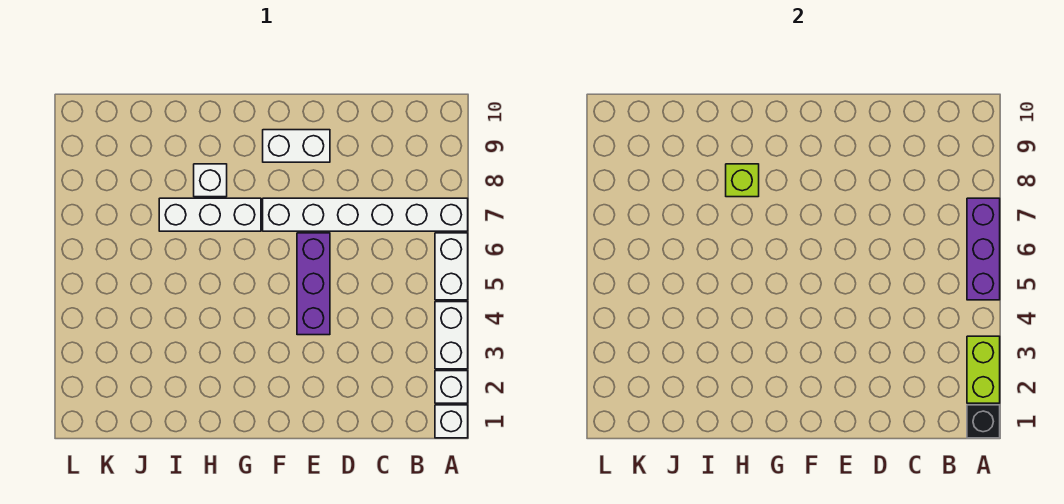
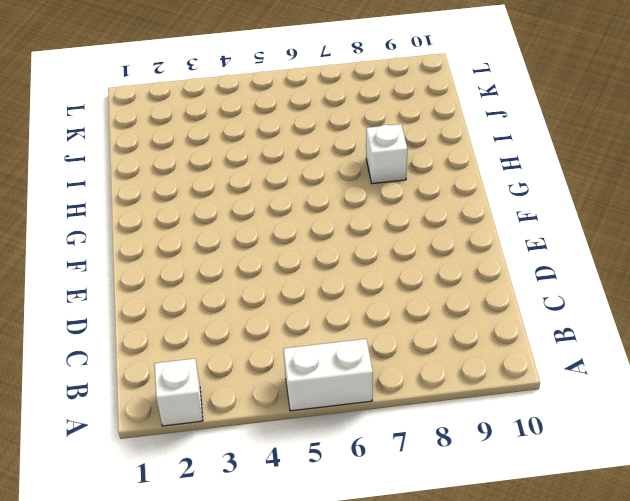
none -> white 1x1 brick [435,405,468,438]
none -> white 1x2 brick [435,302,468,369]
none -> white 1x6 brick [263,198,468,231]

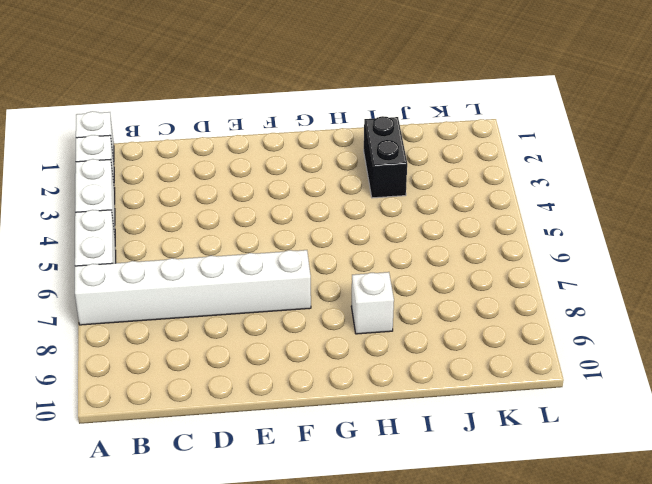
black 1x2 brick [364,116,407,198] -> none
none -> purple 1x3 brick [297,233,330,335]
none -> white 1x2 brick [263,130,330,162]
none -> white 1x3 brick [159,198,261,231]

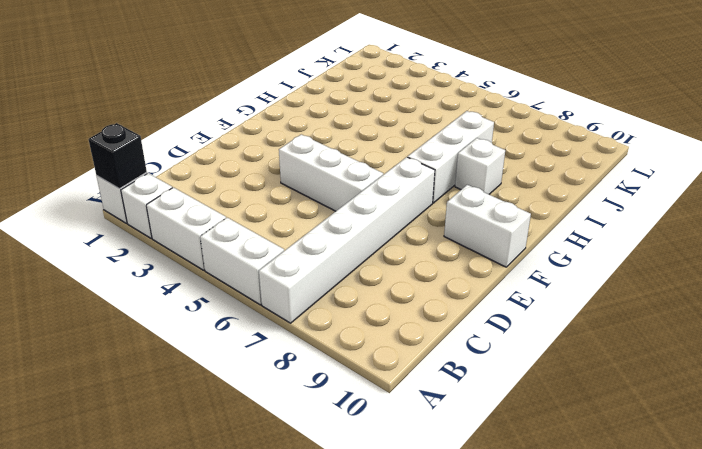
white 1x3 brick [279,134,383,211] -> purple 1x3 brick [297,233,330,335]
white 1x2 brick [444,185,531,267] -> white 1x2 brick turned to [263,130,330,162]
none -> lime 1x2 brick [967,336,1000,403]
none -> purple 1x3 brick [967,198,1000,300]
none -> lime 1x1 brick [726,164,759,197]

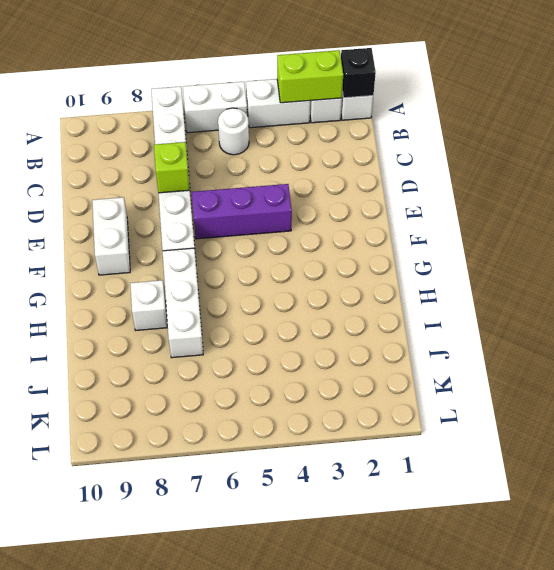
white 1x1 round brick [218,108,249,155] -> none
lime 1x1 brick [154,142,190,193] -> lime 1x1 brick moved to [726,164,759,197]
none -> purple 1x3 brick [967,198,1000,300]

